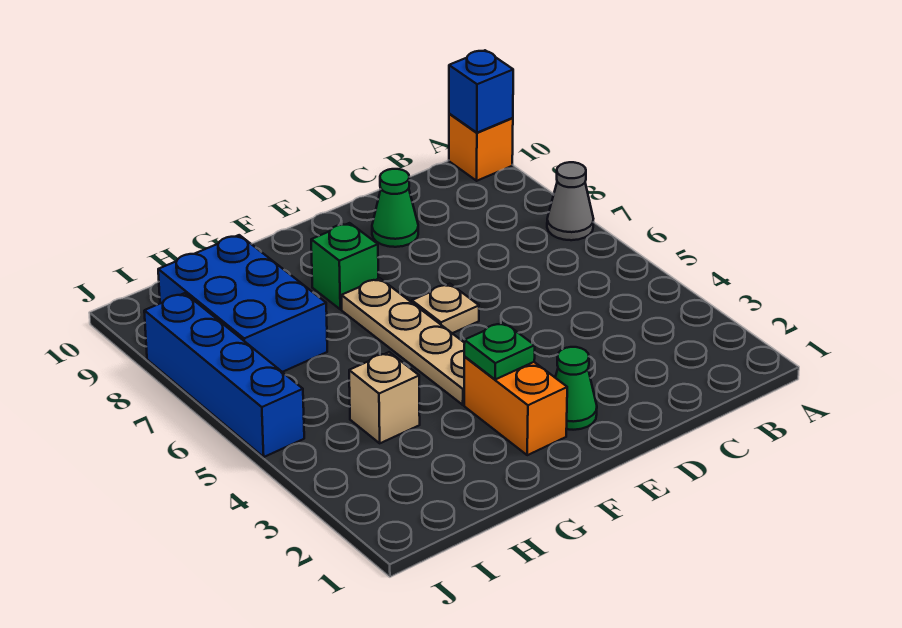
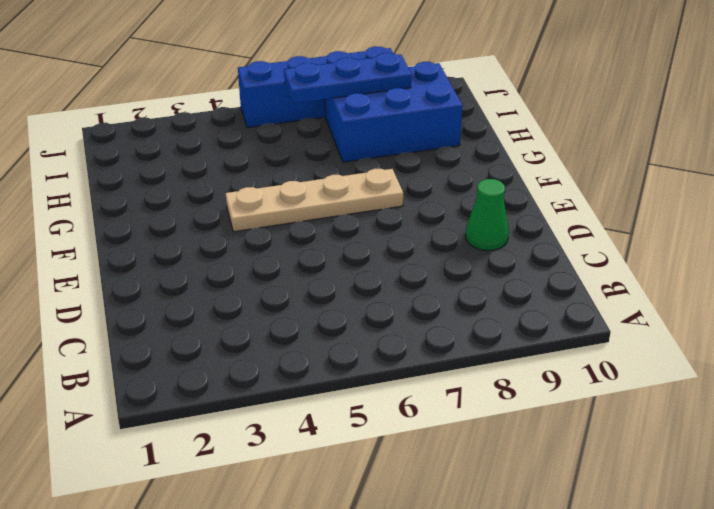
blue 1x3 plate [284,53,411,103] -> none
none -> grey 1x1 cone [547,162,593,240]
none -> orange 1x1 brick [449,114,513,181]
none -> green 1x1 cone [555,347,597,430]

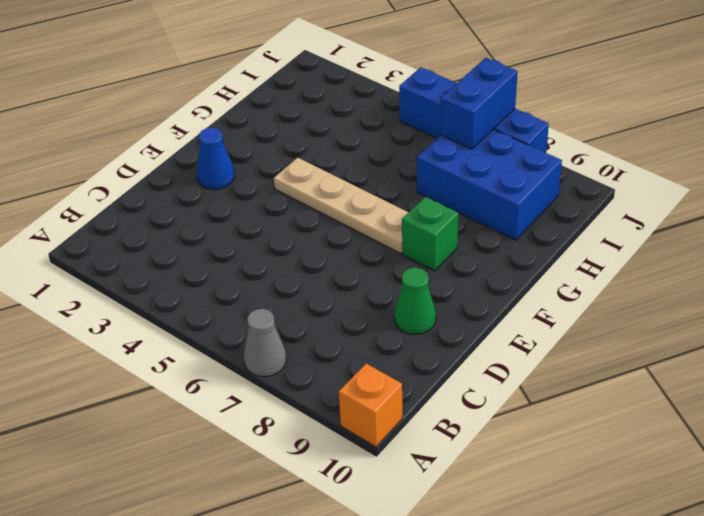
blue 1x1 cone [197,128,234,190] -> green 1x1 cone [555,347,597,430]
blue 1x2 brick [440,58,518,149] -> none
none -> tan 1x1 plate [412,284,479,333]
none -> orange 1x2 brick [464,357,567,455]
none -> tan 1x1 brick [349,352,420,443]

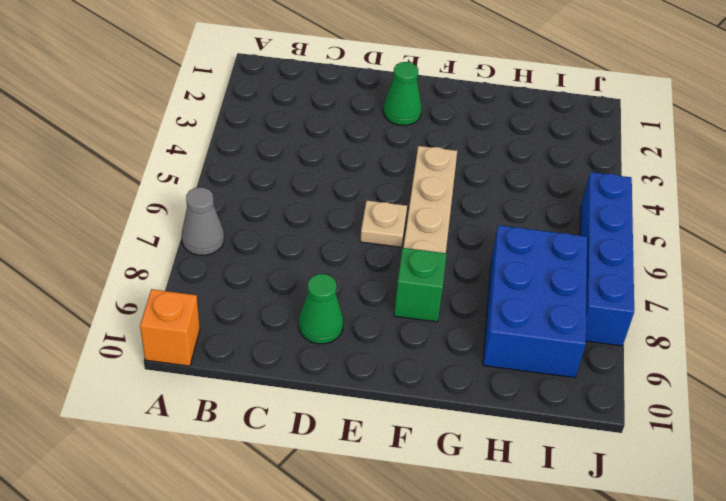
none -> orange 1x2 brick [464,357,567,455]
none -> tan 1x1 brick [349,352,420,443]
none -> blue 1x1 brick [449,50,513,133]

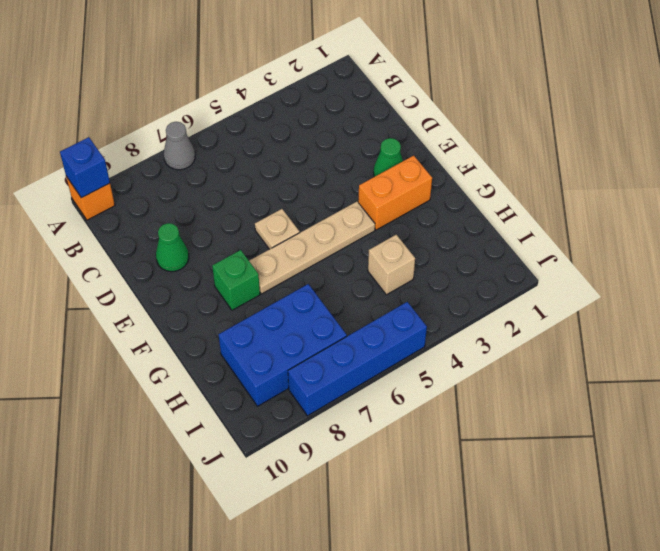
none -> green 1x1 plate [464,322,535,379]

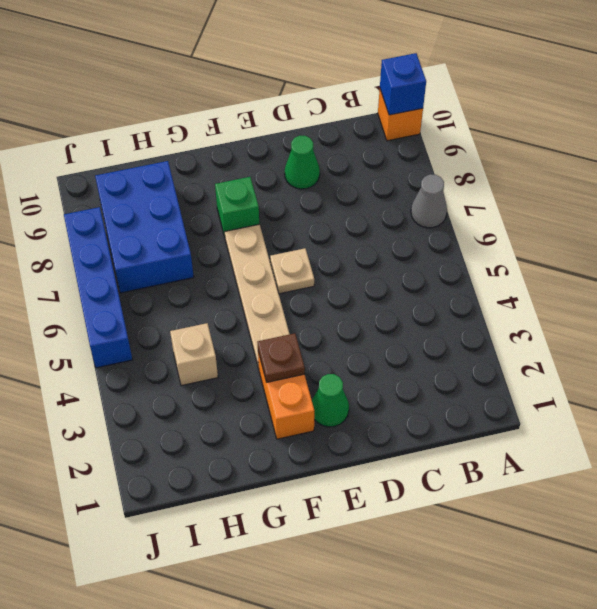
brown 1x1 plate [258,333,305,382] -> green 1x1 plate [464,322,535,379]

